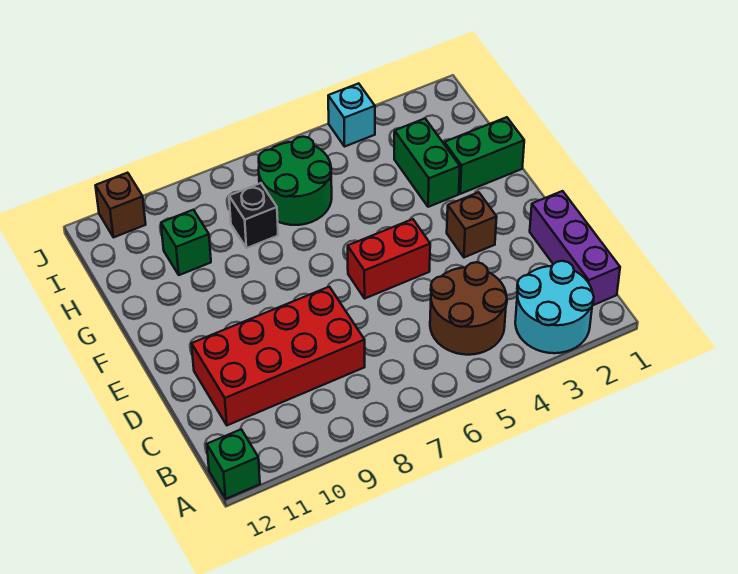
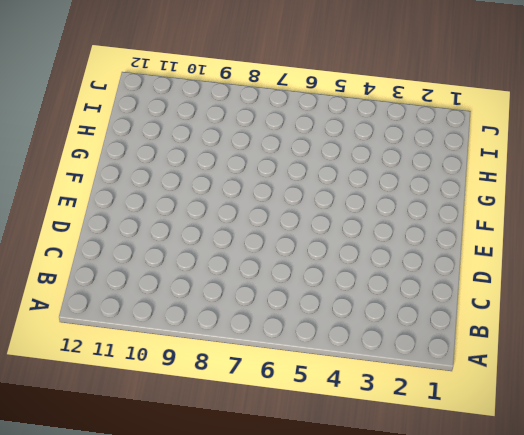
none -> cyan 2x2 round brick [515,261,594,353]
none -> green 1x1 brick [207,429,260,499]
none -> purple 1x3 brick [530,191,620,306]

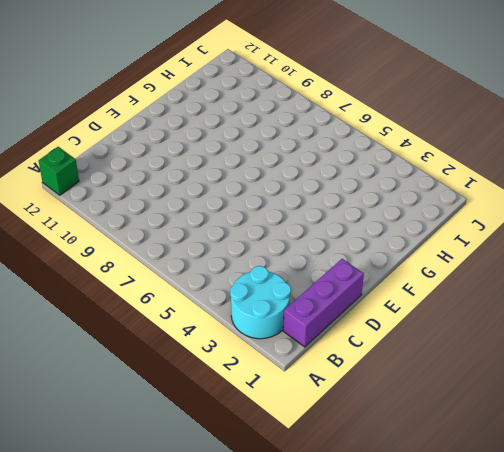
none -> brown 2x2 round brick [430,262,507,355]
none -> red 2x4 brick [191,287,365,425]
none -> brown 1x1 brick [447,192,497,257]

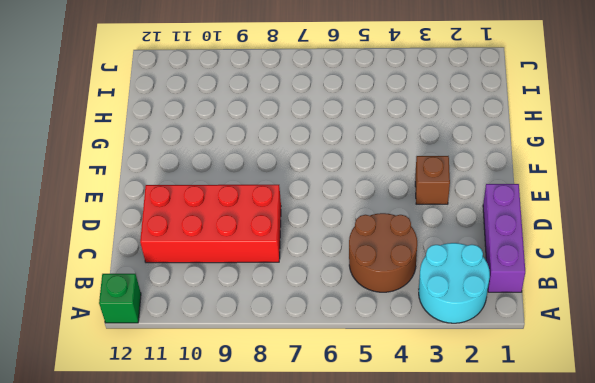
none -> red 1x2 brick [348,219,430,298]
none -> green 1x2 brick [444,117,524,194]
none -> green 1x2 brick [394,119,460,207]

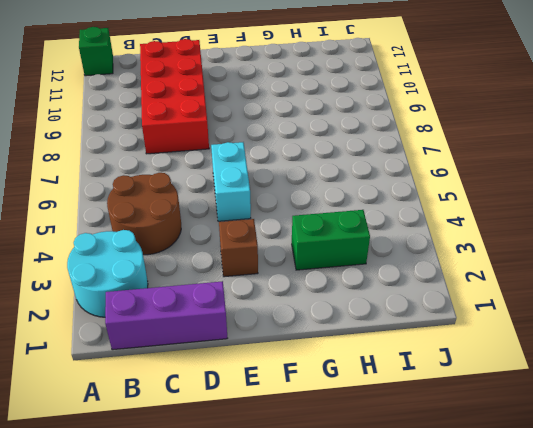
cyan 1x2 brick [211,142,251,221] -> red 1x2 brick [348,219,430,298]
none -> green 1x2 brick [444,117,524,194]
none -> green 2x2 round brick [259,137,332,225]
none -> black 1x1 brick [229,183,278,248]

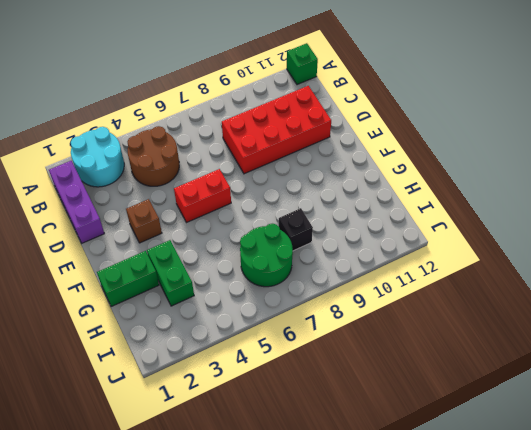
none -> green 1x1 brick [161,210,211,275]
none -> cyan 1x1 brick [328,83,375,147]
none -> brown 1x1 brick [95,173,146,237]

